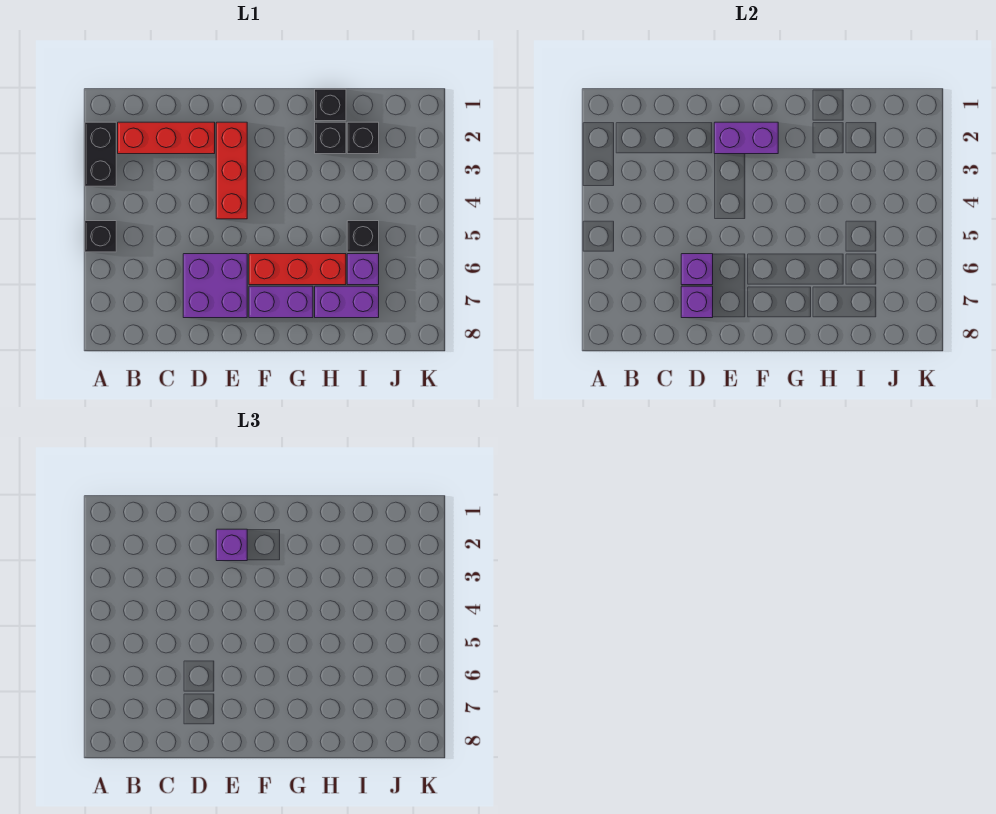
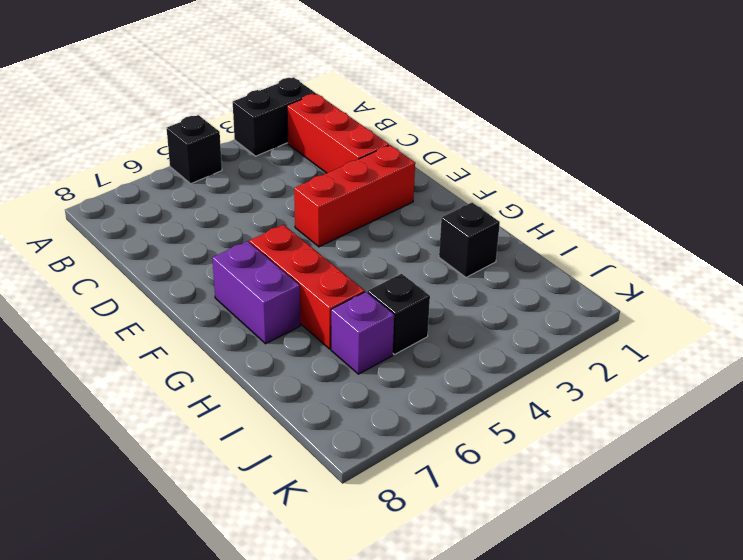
none -> purple 2x2 brick [183,254,247,318]
none -> black 1x1 brick [315,89,346,121]
none -> purple 1x2 brick [315,286,379,318]

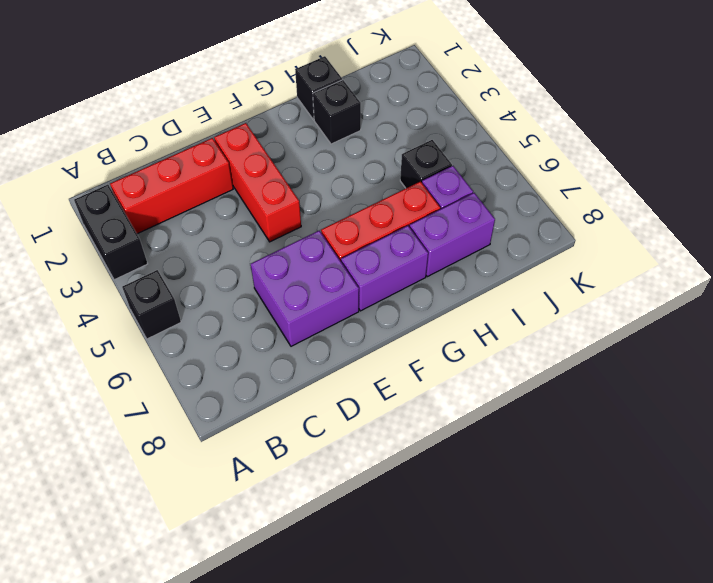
none -> black 1x1 brick [347,122,379,154]
none -> purple 1x1 brick [681,254,713,285]
none -> purple 1x1 brick [681,286,713,318]

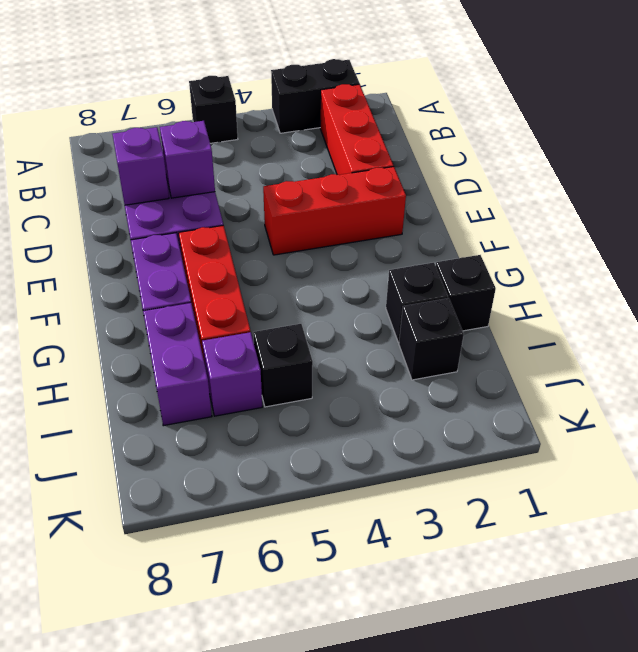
none -> purple 1x2 brick [714,122,778,154]
none -> purple 1x1 brick [216,529,247,561]

